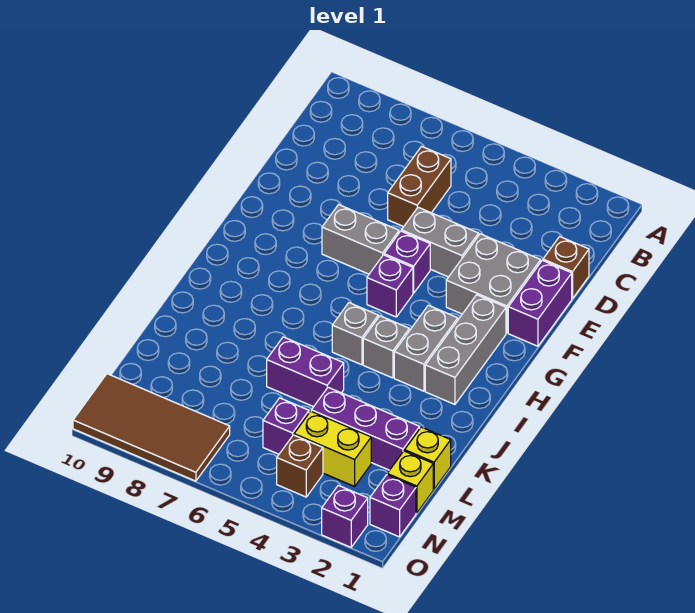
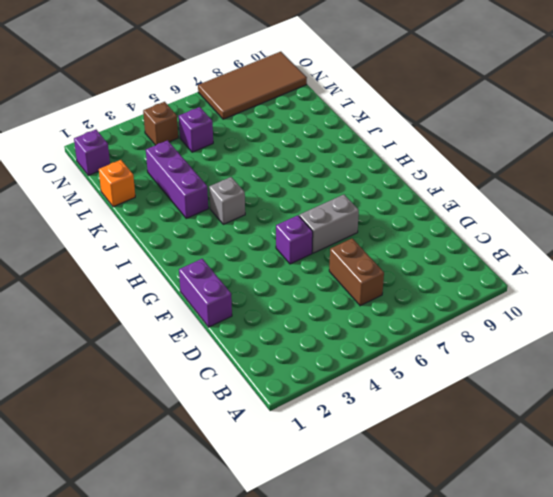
purple 1x3 brick [146,140,208,218] -> purple 1x3 brick turned to [311,387,420,470]
orange 1x1 brick [99,160,135,207] -> yellow 1x1 brick [405,427,451,489]
none -> brown 1x1 brick [543,237,589,299]
none -> grey 2x2 brick [446,234,541,333]
none -> grey 1x2 brick [401,207,479,277]

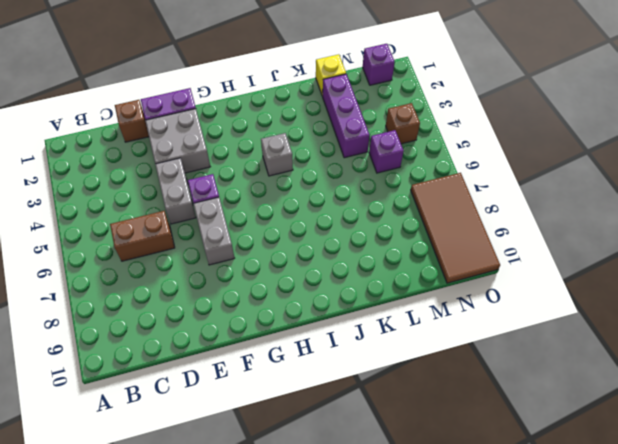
none -> grey 1x3 brick [425,295,506,404]
none -> purple 1x1 brick [367,255,413,317]
none -> grey 1x2 brick [394,305,458,391]

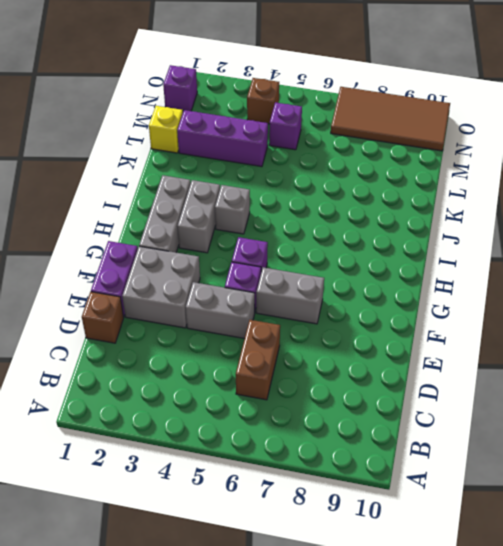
none -> grey 1x1 brick [332,303,378,365]
none -> purple 1x2 brick [267,337,344,407]
none -> yellow 1x1 brick [387,451,433,513]

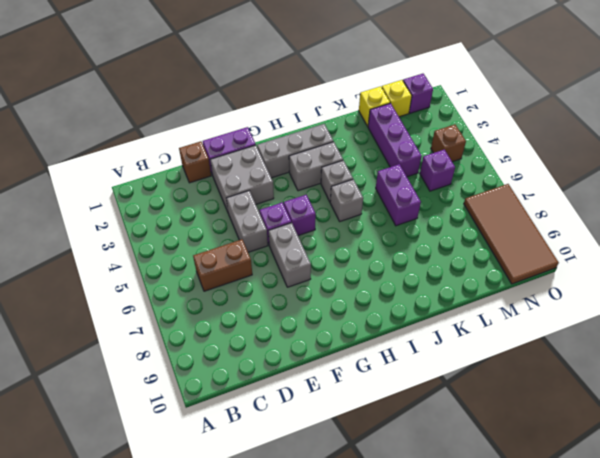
none -> yellow 1x2 brick [294,411,371,486]
none -> purple 1x1 brick [322,485,368,547]

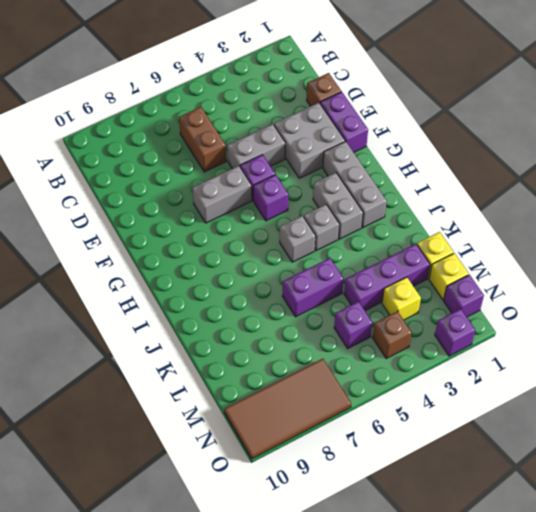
yellow 1x1 brick [382,277,421,320] -> yellow 1x2 brick [294,411,371,486]

